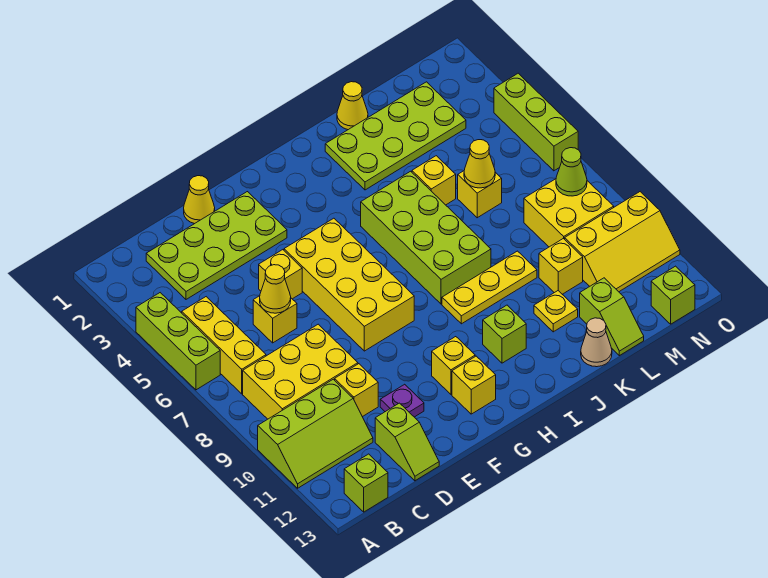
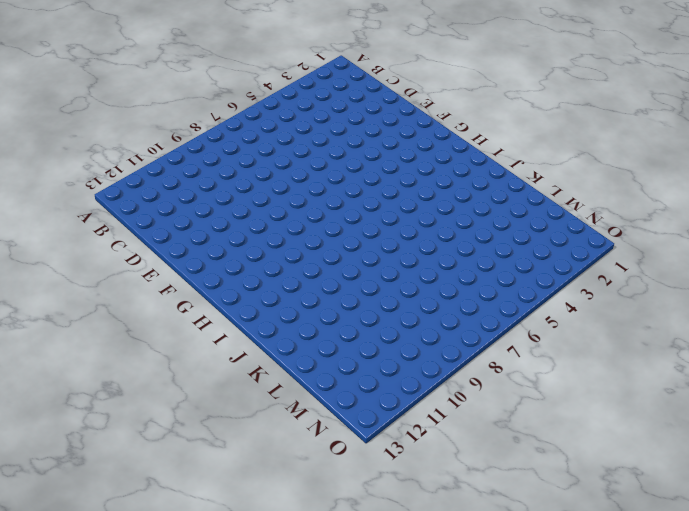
none -> lime 1x3 brick [136,293,220,390]
none -> lime 2x3 slope [258,379,373,488]
none -> yellow 1x3 brick [182,297,266,394]
none -> yellow 2x3 brick [243,324,358,419]

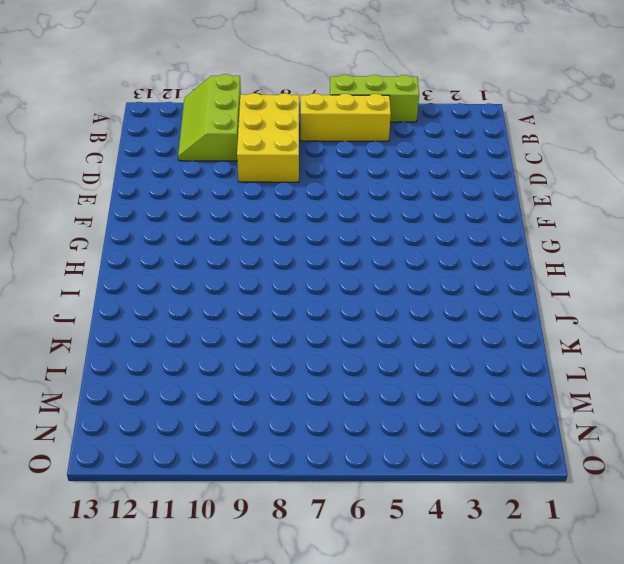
none -> lime 1x1 brick [344,454,388,512]
none -> lime 2x4 plate [146,192,287,299]
none -> yellow 1x1 brick [253,296,297,343]
none -> yellow 1x1 brick [335,364,378,417]

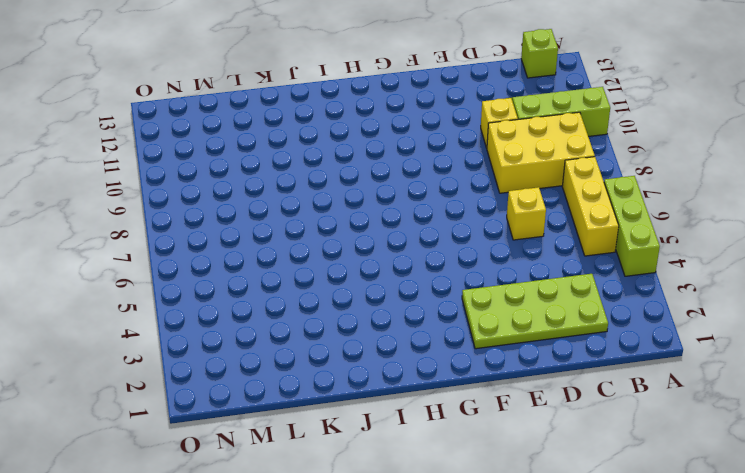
none -> lime 1x2 slope [375,403,439,481]
none -> yellow 1x1 cone [184,176,215,224]
none -> yellow 1x1 brick [259,250,302,299]
none -> purple 1x1 plate [380,384,424,417]

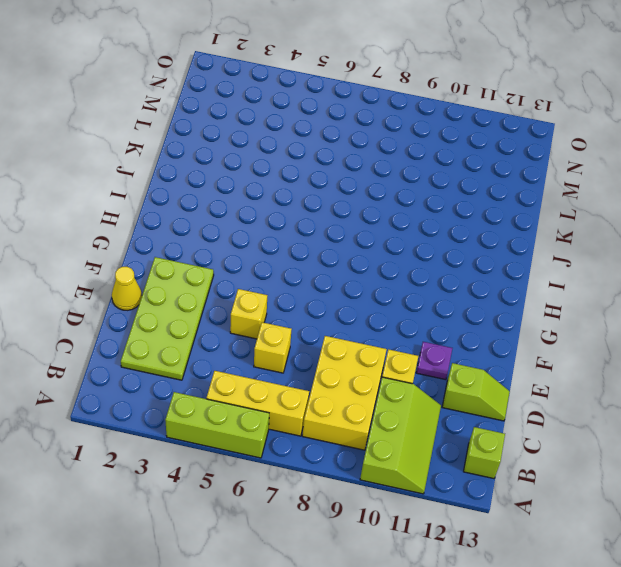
none -> yellow 2x4 brick [284,218,414,351]
none -> yellow 1x1 brick [432,337,475,394]
none -> yellow 1x1 brick [452,356,496,414]
none -> lime 2x4 brick [361,171,491,304]

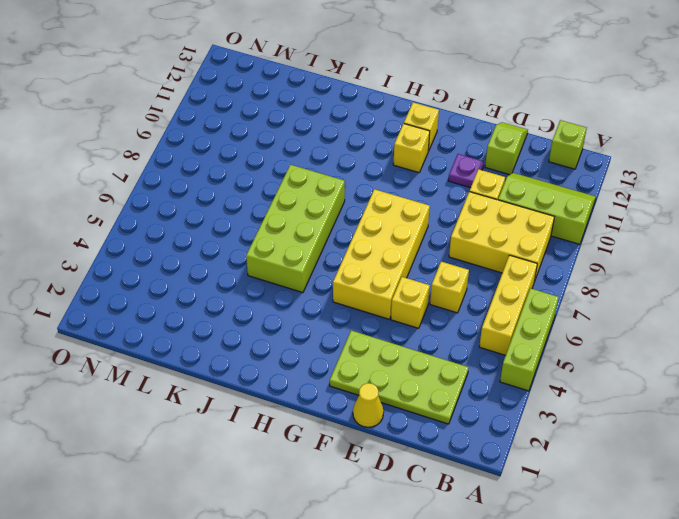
none -> yellow 1x3 plate [442,251,537,324]
none -> lime 1x1 brick [483,305,526,363]
none -> lime 2x4 plate [325,82,466,190]
none -> yellow 1x1 cone [337,82,368,130]

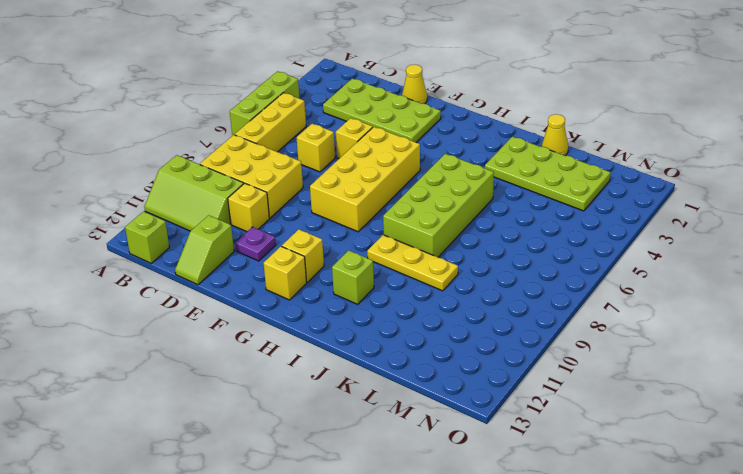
none -> yellow 1x1 brick [412,156,456,205]
none -> yellow 1x1 plate [534,291,578,332]
none -> tan 1x1 cone [581,318,612,367]
none -> yellow 1x1 brick [458,171,502,218]

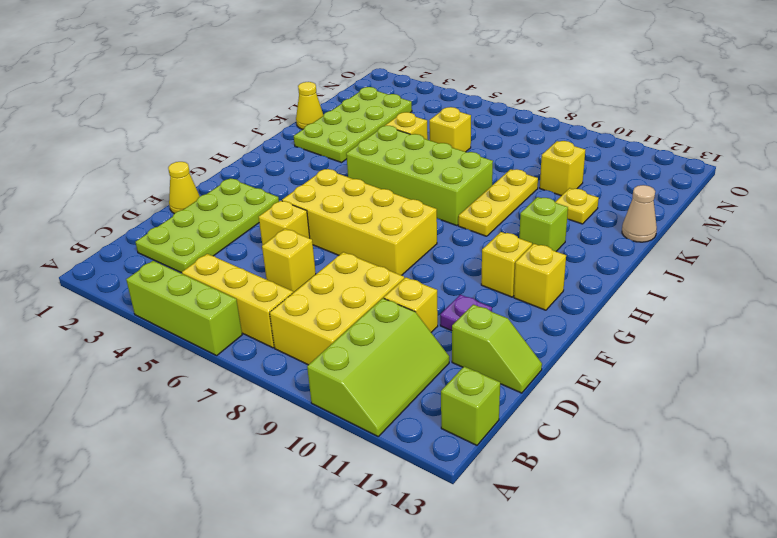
none -> lime 1x2 slope [580,278,644,356]
none -> yellow 2x2 brick [524,179,614,247]
none -> yellow 2x3 slope [565,192,680,292]
none -> lime 1x1 brick [651,266,695,324]

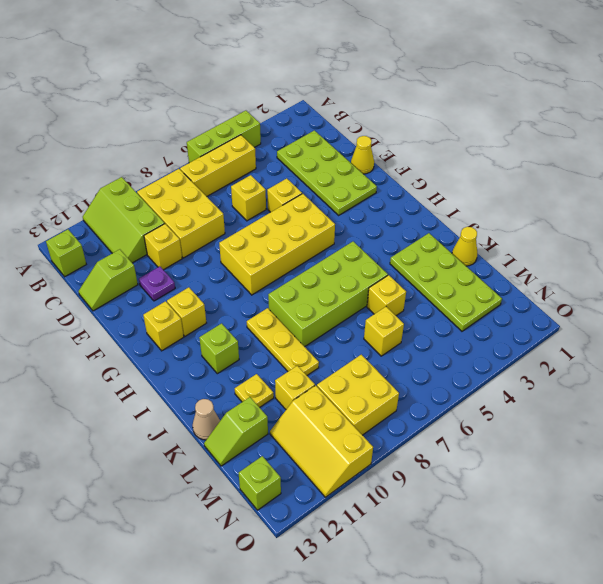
none -> lime 1x3 brick [494,73,578,171]
none -> yellow 1x1 cone [260,265,291,313]
none -> yellow 1x1 cone [464,140,495,188]
none -> lime 1x1 cone [556,148,587,196]

